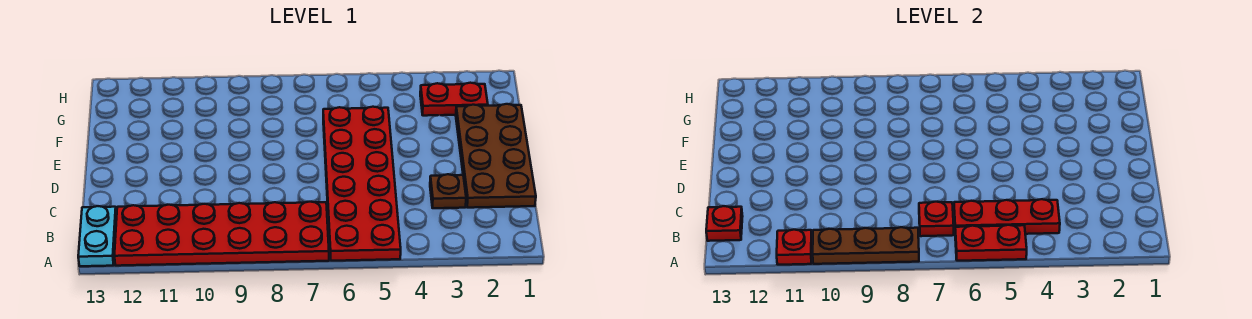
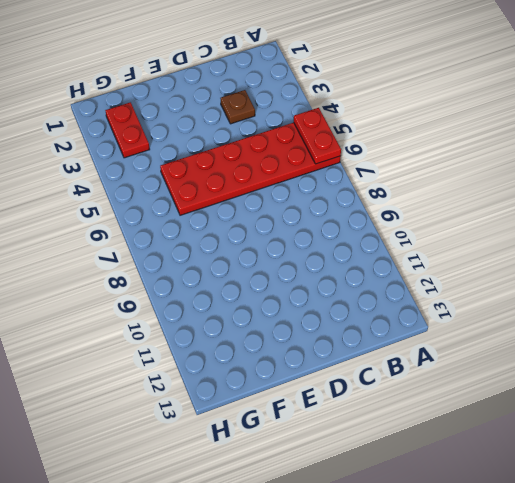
none -> red 2x6 plate [114,202,329,266]
none -> cyan 1x2 plate [78,206,117,266]
none -> brown 2x4 plate [456,104,536,208]

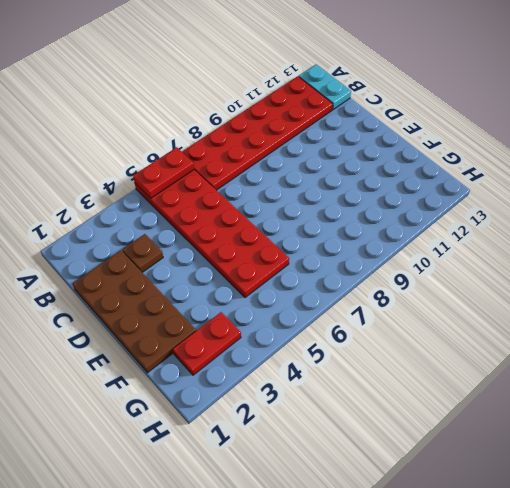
none -> brown 1x3 plate [813,227,919,264]
none -> red 1x1 plate [777,230,812,265]
none -> red 1x3 plate [954,199,1060,234]

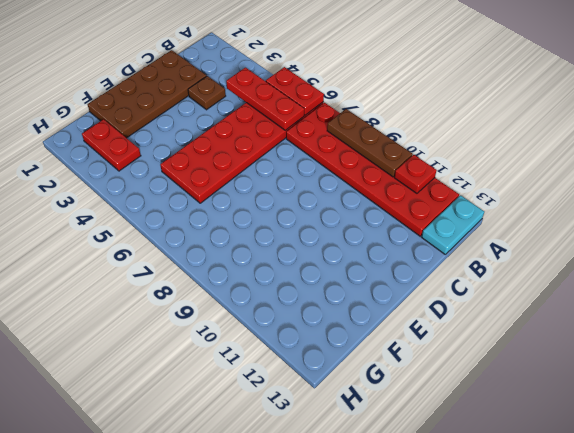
none -> red 1x1 plate [919,202,954,236]
none -> red 1x1 plate [706,206,743,241]

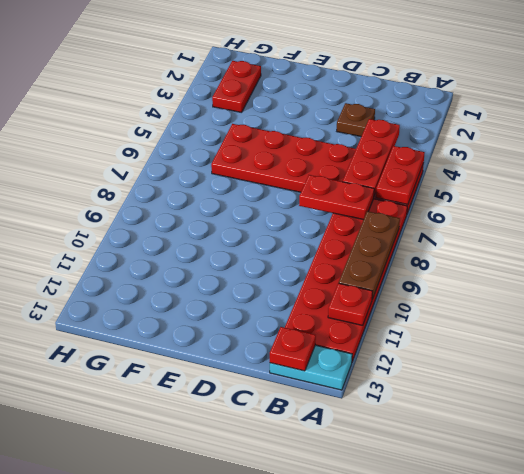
red 1x2 plate [299,175,374,220] -> red 1x1 plate [919,202,954,236]
none -> brown 2x4 plate [456,104,536,208]

